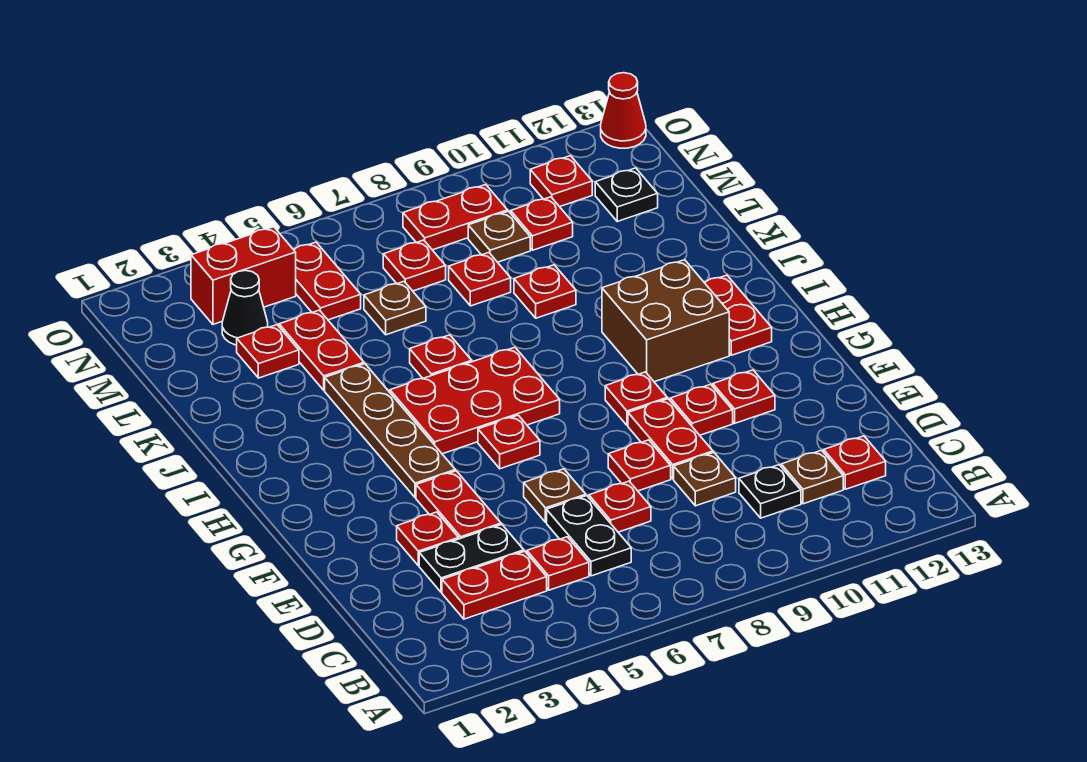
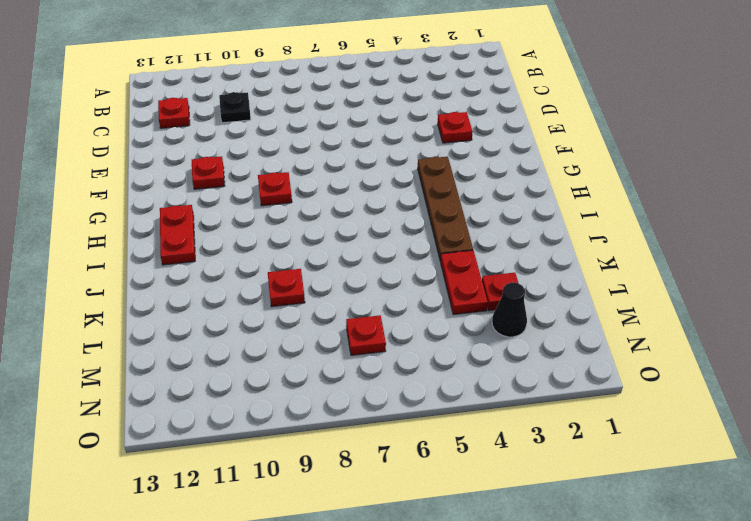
none -> red 1x2 plate [442,551,547,619]
none -> red 1x1 plate [527,537,589,590]
none -> black 1x2 plate [547,496,631,576]
none -> brown 1x1 plate [781,450,843,504]

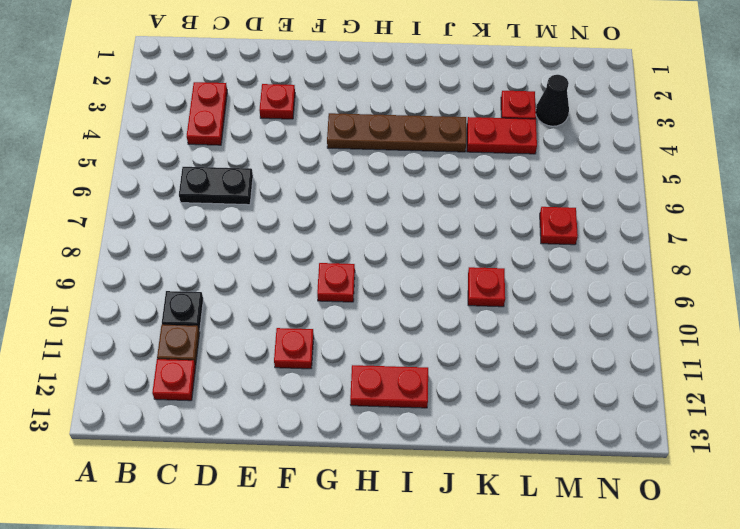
none -> red 1x1 plate [527,537,589,590]
none -> black 1x2 plate [419,525,524,592]
none -> red 1x1 plate [589,481,651,532]
none -> brown 1x1 plate [674,452,736,506]

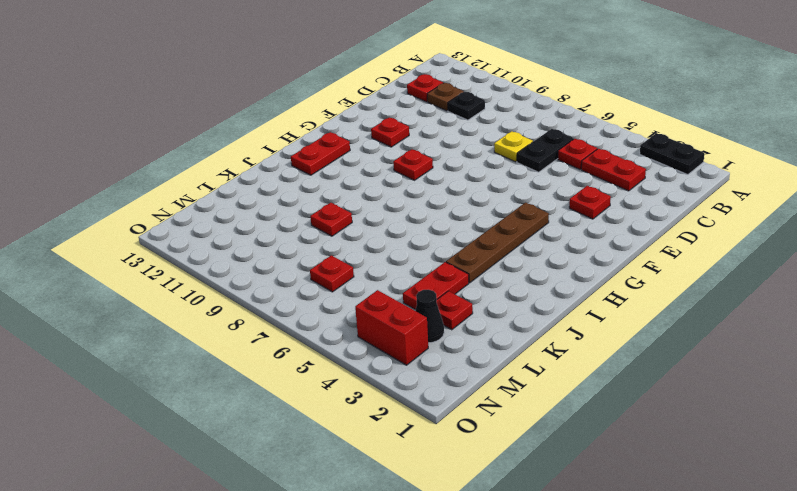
black 1x2 plate [640,133,704,175] -> black 1x2 plate moved to [419,525,524,592]
yellow 1x1 plate [494,131,533,162] -> red 1x1 plate [589,481,651,532]
none -> brown 1x1 plate [674,452,736,506]
none -> red 1x2 plate [416,471,501,539]
none -> brown 1x1 plate [524,469,586,522]
none -> red 1x1 plate [608,440,671,491]

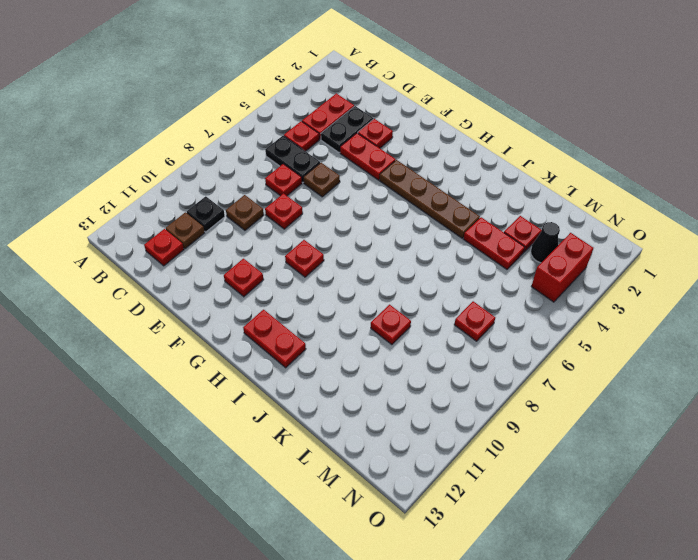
none -> red 1x2 plate [628,399,713,479]
none -> red 1x1 plate [670,384,733,435]
none -> red 1x1 plate [478,415,540,469]
none -> red 2x3 plate [390,347,560,454]

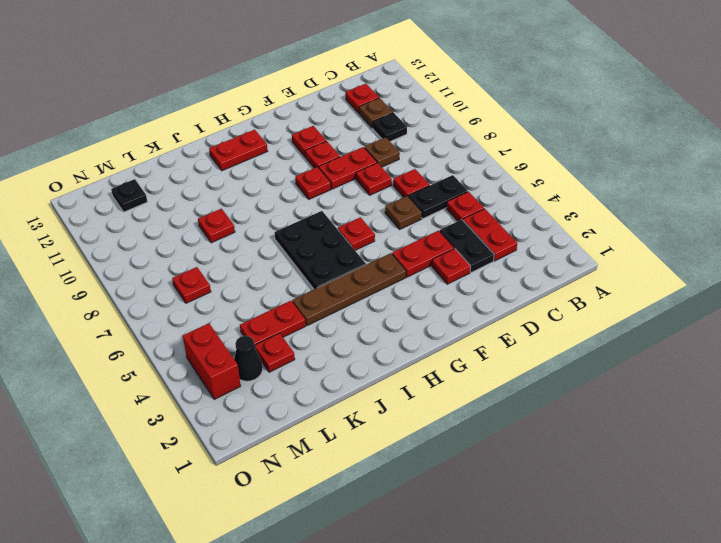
black 2x3 plate [275,211,366,289] -> red 2x3 plate [390,347,560,454]
none -> brown 2x2 brick [602,260,729,382]
none -> red 1x1 plate [410,335,472,378]
none -> brown 1x1 plate [364,282,426,335]
none -> red 1x1 plate [449,253,511,306]

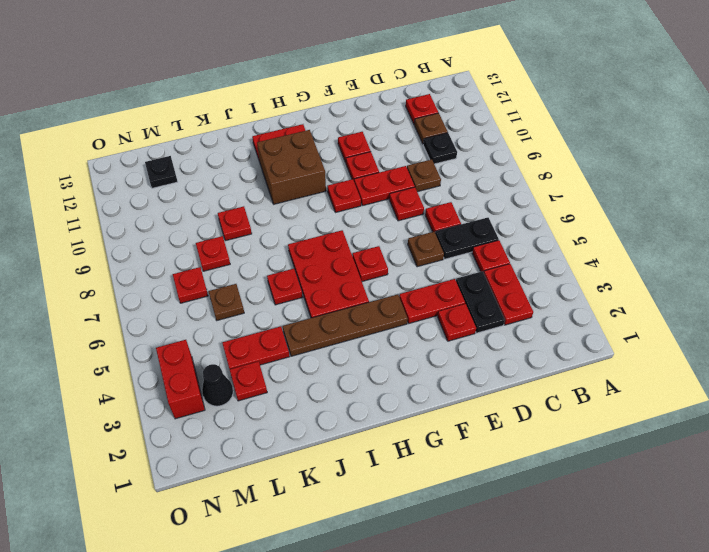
none -> red 1x2 plate [294,242,361,320]
none -> brown 1x1 plate [468,211,530,262]
none -> red 1x1 plate [511,197,573,250]
none -> red 1x2 plate [403,185,508,250]

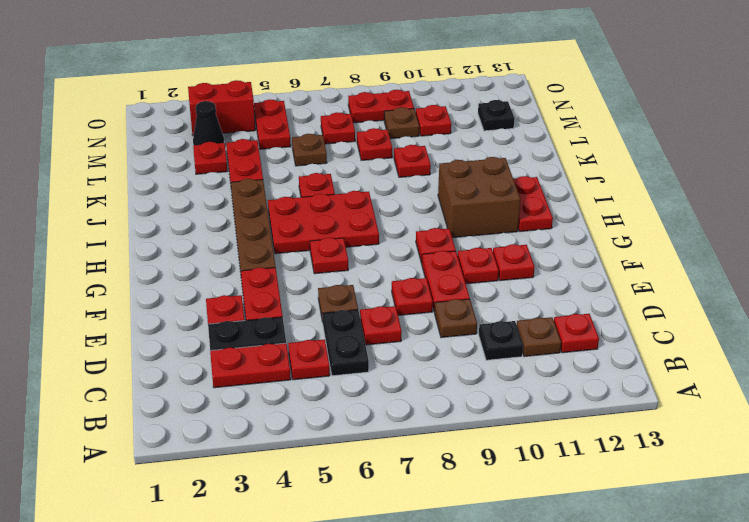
none -> red 1x1 plate [530,156,592,207]
none -> red 1x1 cone [601,73,646,148]

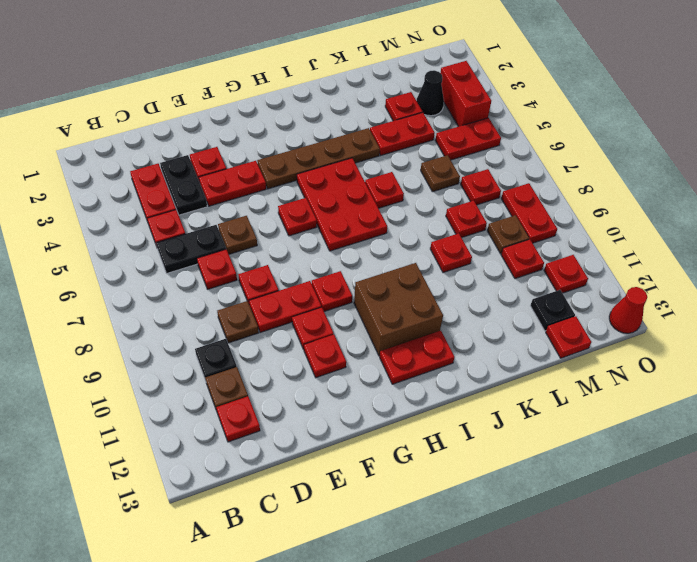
red 1x1 plate [546,316,591,358] -> none

